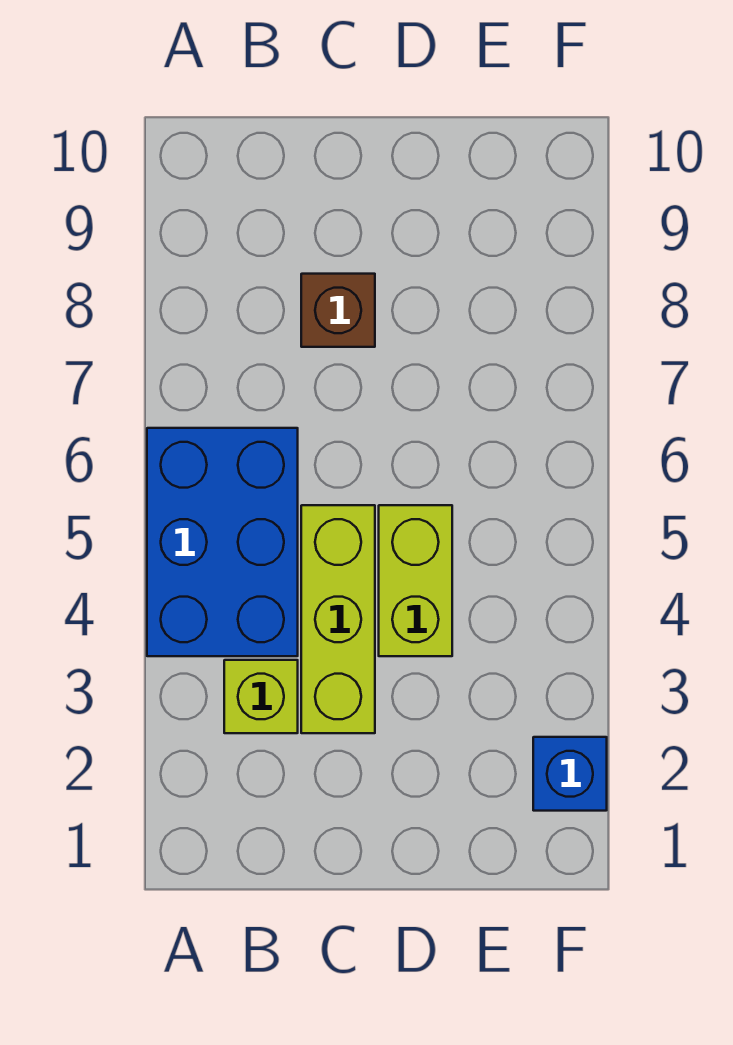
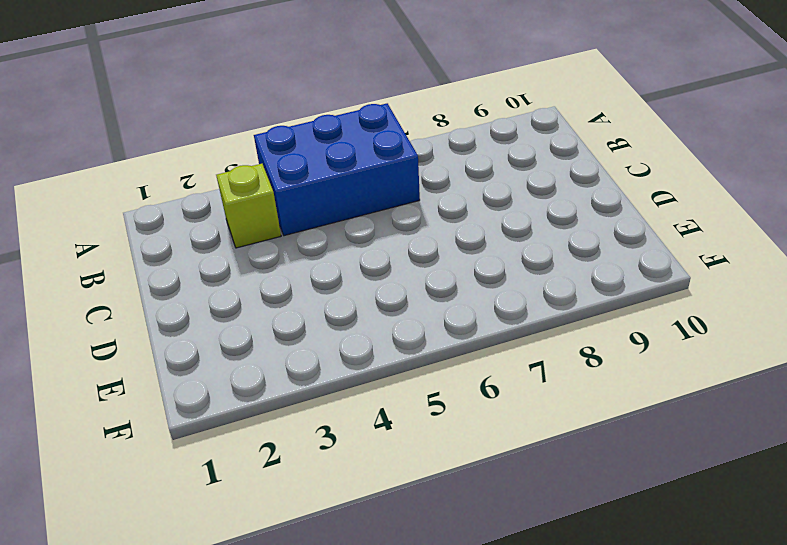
none -> lime 1x3 brick [301,505,375,733]
none -> brown 1x1 brick [301,274,375,347]

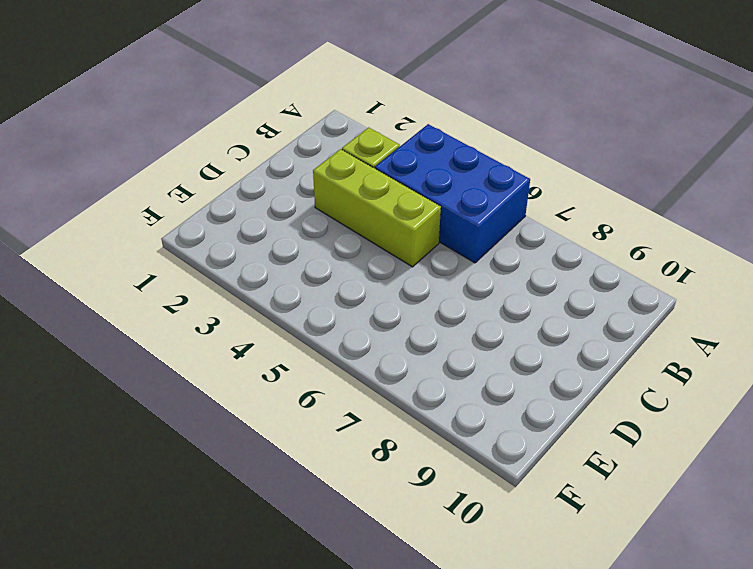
none -> brown 1x1 brick [301,274,375,347]
none -> lime 1x2 brick [379,505,452,656]

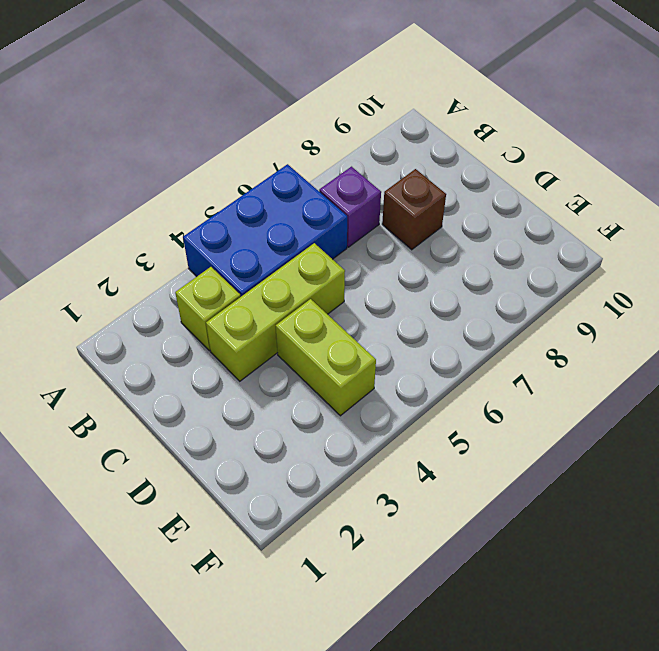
purple 1x1 brick [319,167,381,247] -> none
lime 1x2 brick [276,299,376,416] -> lime 1x2 brick turned to [379,505,452,656]
none -> blue 1x1 brick [533,737,607,811]

